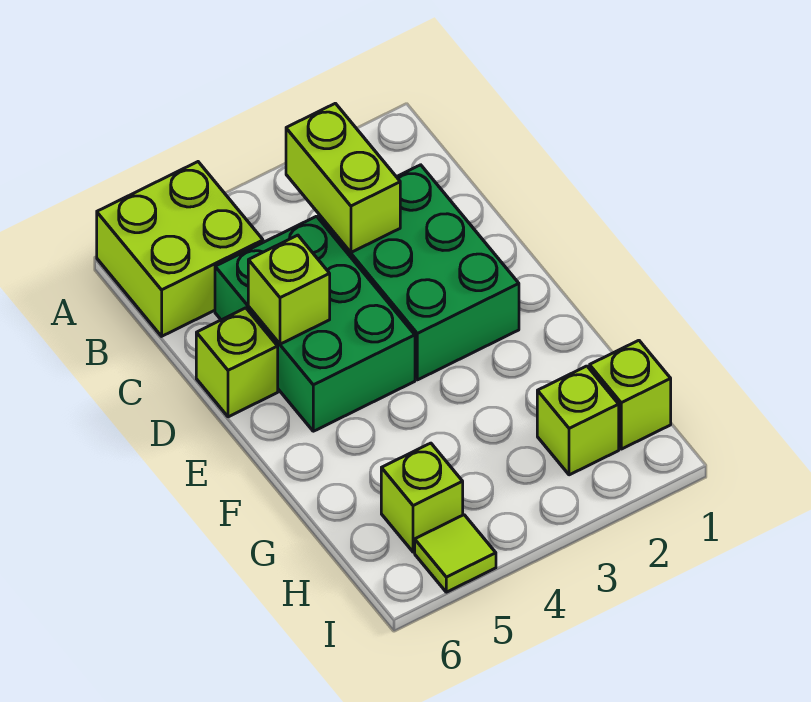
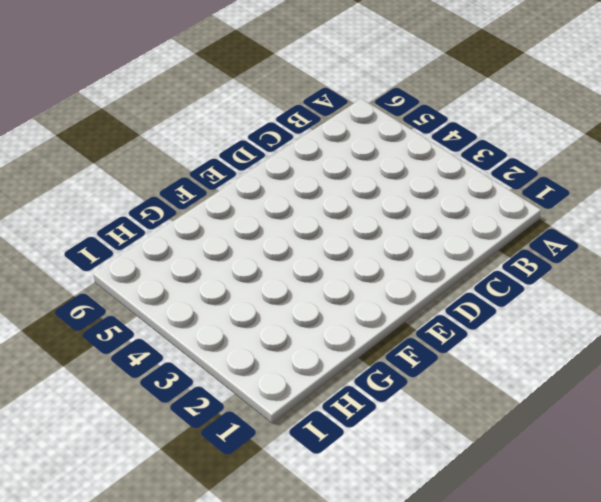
none -> lime 2x2 brick [97,162,263,336]
none -> green 2x3 brick [319,165,519,380]

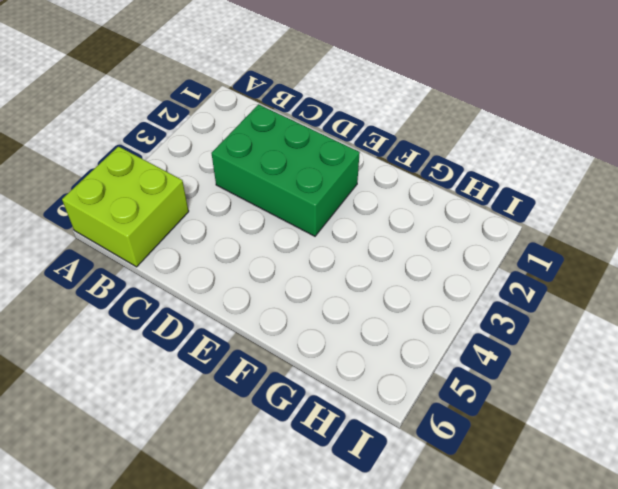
none -> green 2x3 brick [215,216,415,431]
none -> lime 1x1 brick [196,308,278,417]

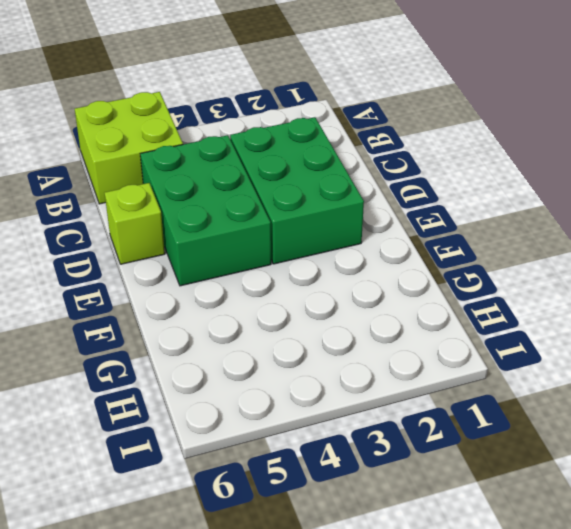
none -> lime 1x1 brick [590,340,671,449]
none -> lime 1x1 brick [537,366,619,475]

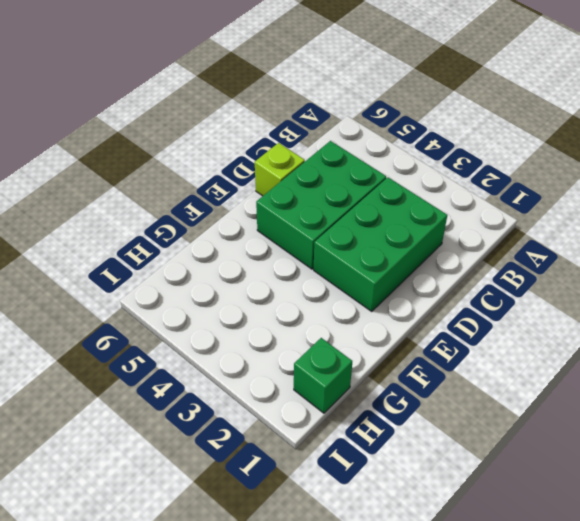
green 1x1 brick [294,338,352,413] -> lime 1x1 brick [590,340,671,449]
none -> lime 2x2 brick [97,162,263,336]
none -> lime 1x1 brick [537,366,619,475]

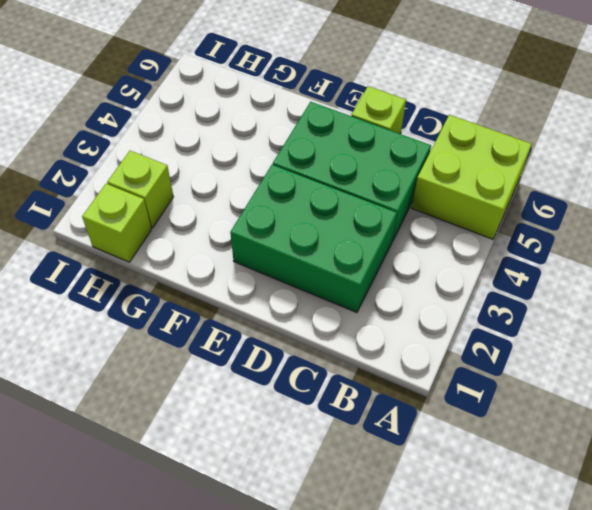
none -> lime 1x1 brick [381,443,463,552]
none -> lime 1x1 tile [415,515,496,592]

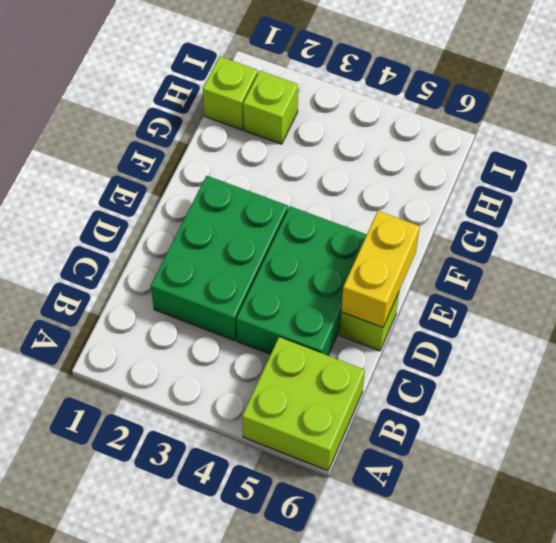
yellow 1x2 brick [341,211,420,328] -> none
none -> lime 1x1 brick [381,443,463,552]
none -> lime 1x1 tile [415,515,496,592]

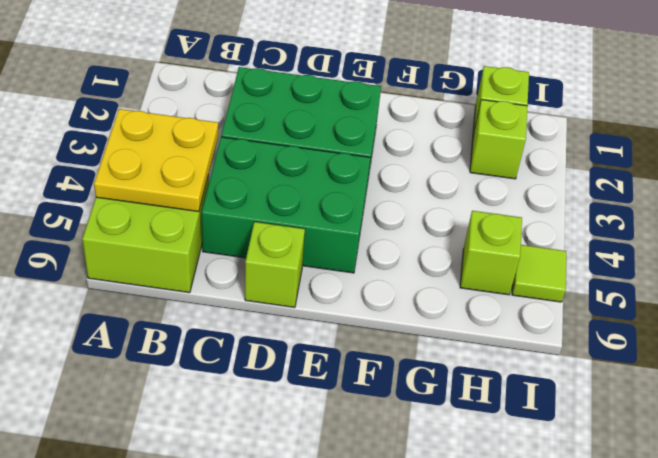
yellow 2x2 plate [94,109,218,212] -> none
none -> lime 1x2 brick [286,103,400,252]
none -> lime 1x1 brick [248,235,330,344]

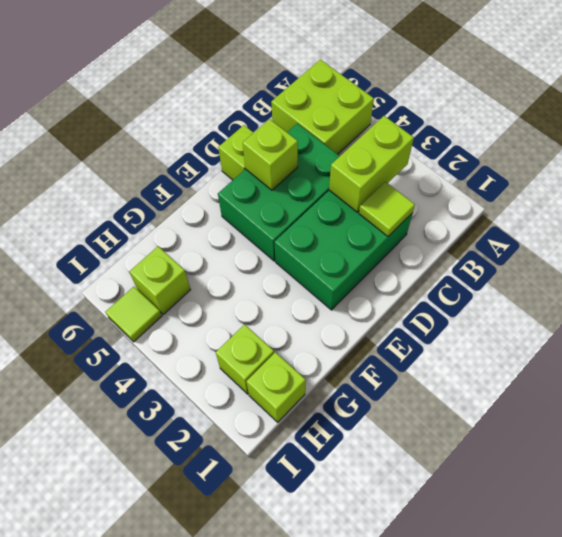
lime 1x1 tile [359,182,415,236] -> none

